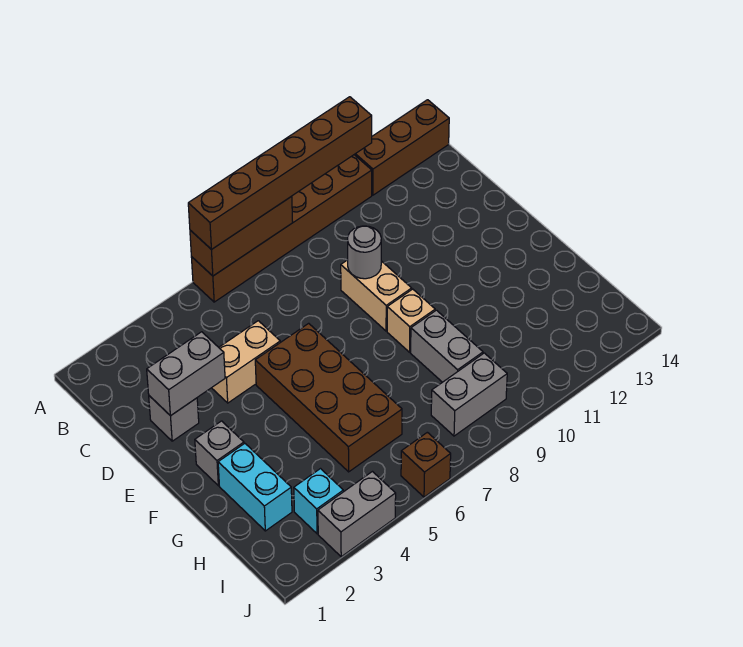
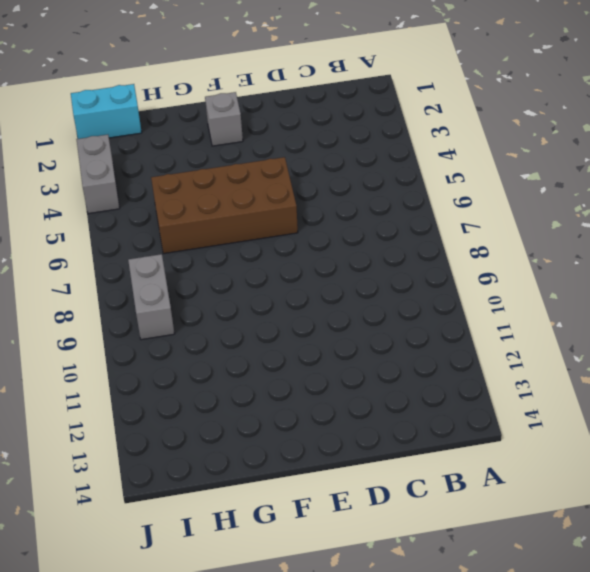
cyan 1x2 brick [71,84,142,139] -> cyan 1x2 brick moved to [218,443,292,531]
none -> brown 1x6 brick [191,155,372,302]
none -> brown 1x3 brick [354,100,449,195]
none -> grey 1x1 brick [149,396,199,441]

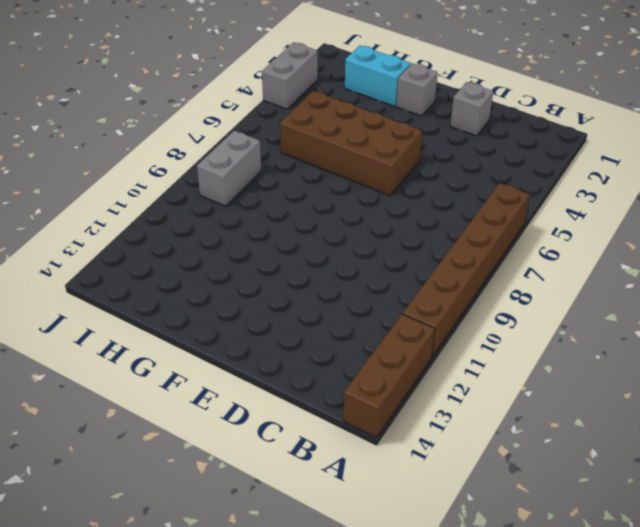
none -> tan 1x2 brick [212,321,280,403]
none -> tan 1x2 brick [341,260,412,331]
none -> tan 1x1 brick [387,289,435,352]

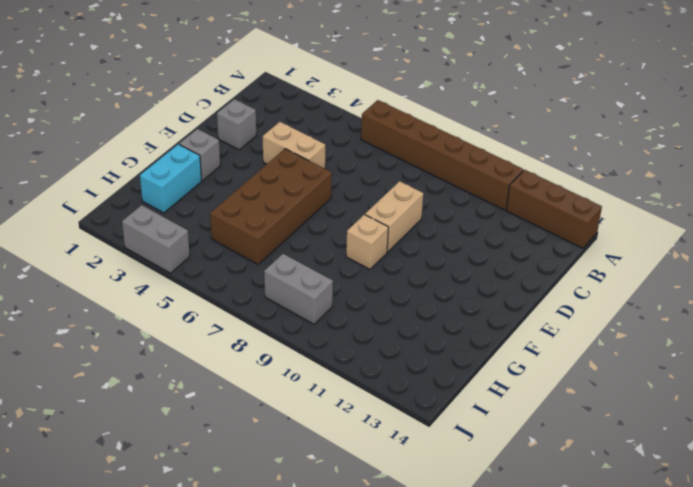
none -> grey 1x2 brick [411,310,483,382]
none -> cyan 1x1 brick [294,469,343,534]
none -> brown 1x1 brick [401,432,451,497]

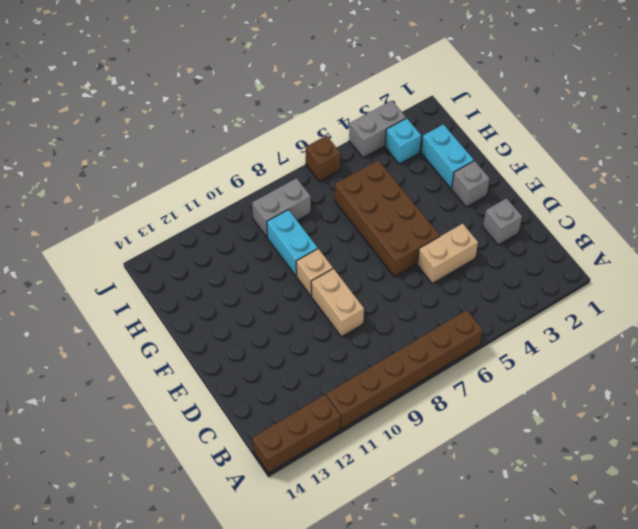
cyan 1x2 brick [267,210,318,276] -> grey 1x2 brick [411,310,483,382]
none -> brown 1x3 brick [190,196,293,276]
none -> grey 1x2 brick [147,332,225,416]
none -> grey 1x1 round brick [348,226,381,279]

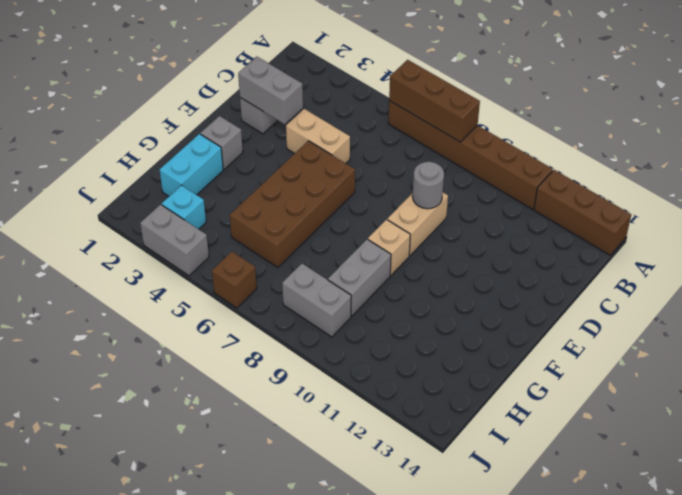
none -> brown 1x6 brick [188,97,372,250]

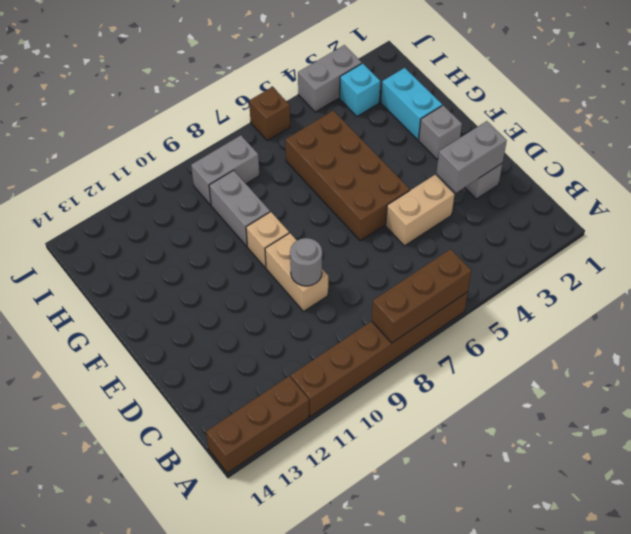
none -> brown 1x6 brick [188,97,372,250]

